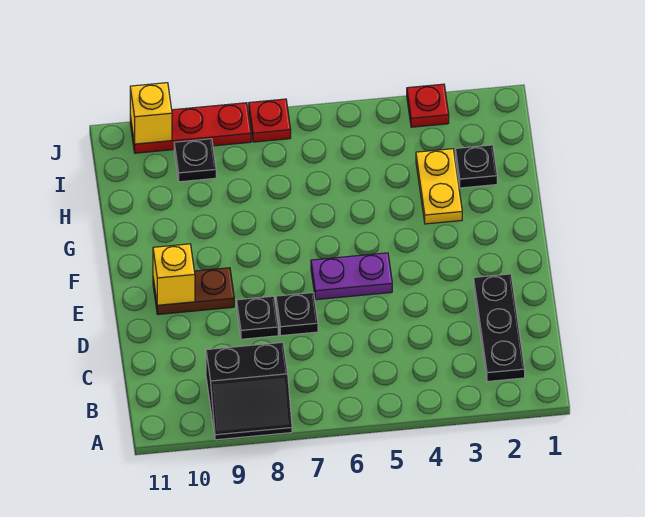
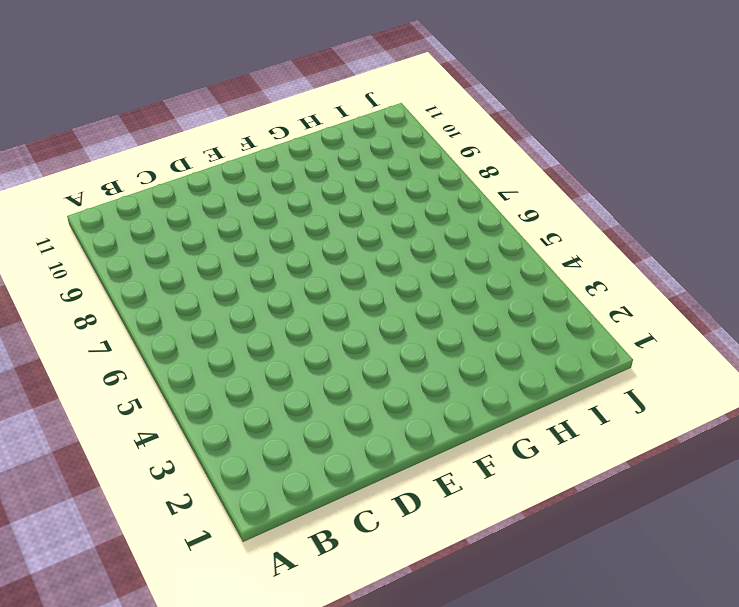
none -> black 2x2 slope [206,342,292,440]
none -> black 1x3 plate [474,274,525,382]
none -> black 1x1 plate [276,293,318,336]

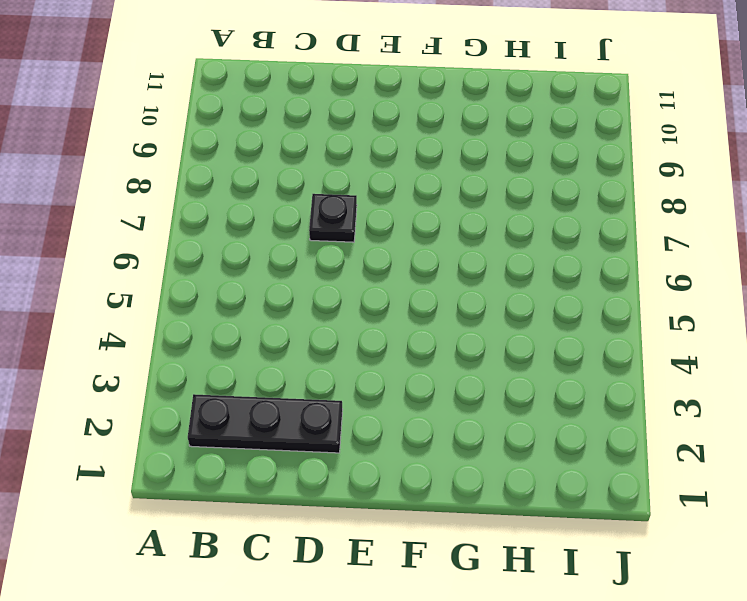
none -> black 2x2 slope [206,342,292,440]
none -> black 1x1 plate [237,296,278,339]
none -> purple 1x2 plate [311,253,392,300]

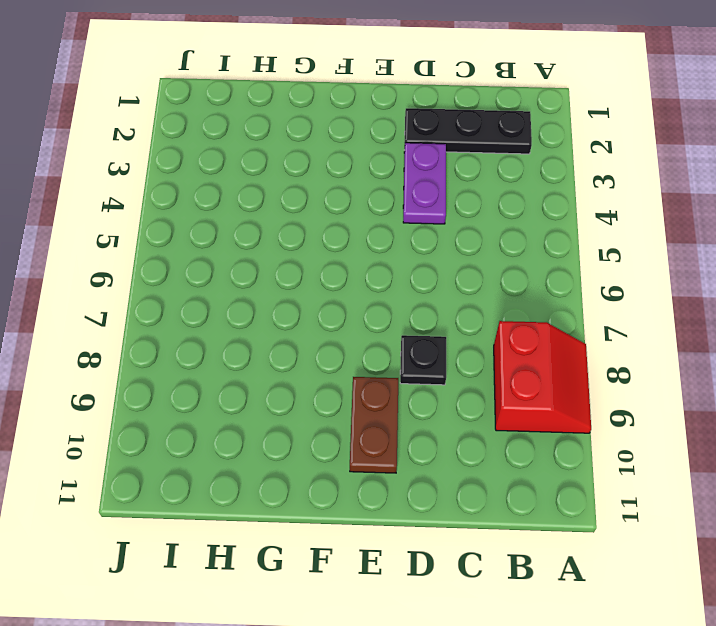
red 2x2 slope [494,321,591,433] -> black 2x2 slope [206,342,292,440]
purple 1x2 plate [403,143,446,224] -> purple 1x2 plate moved to [311,253,392,300]
none -> black 1x1 plate [276,293,318,336]
none -> yellow 1x2 plate [416,149,462,224]
none -> black 1x1 plate [455,145,497,188]

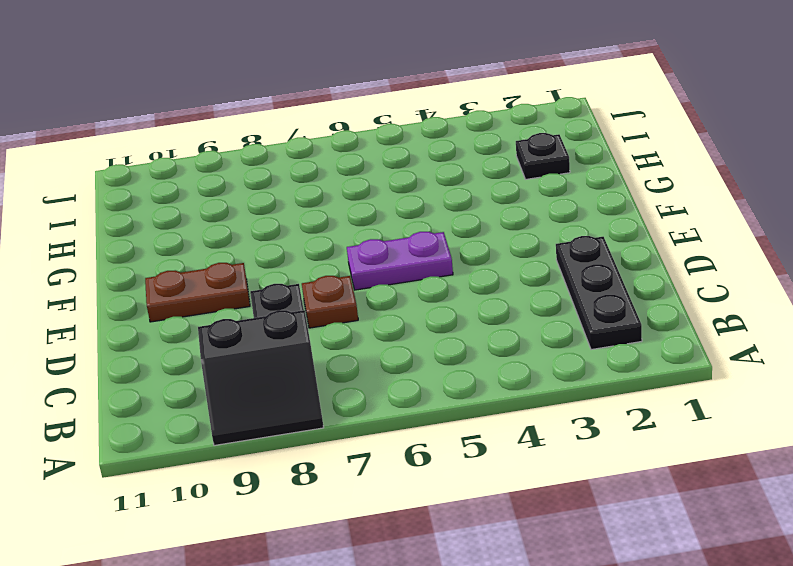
brown 1x1 plate [302,276,358,328] -> black 1x1 plate [276,293,318,336]
none -> yellow 1x2 plate [416,149,462,224]
none -> black 1x1 plate [174,139,216,182]
none -> red 1x1 plate [407,84,449,127]

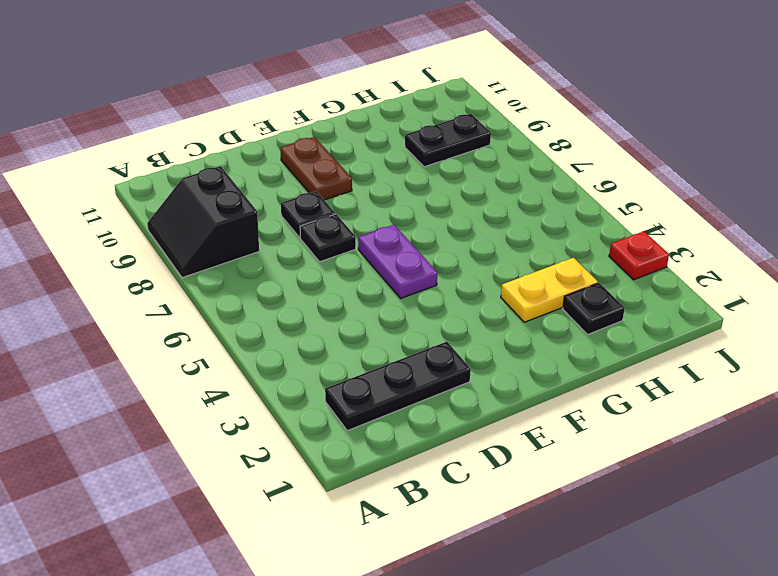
black 1x2 plate [405,114,491,167] -> black 1x1 plate [174,139,216,182]
none -> red 1x1 plate [249,99,291,142]
none -> red 1x3 plate [130,103,251,153]
none -> yellow 1x1 brick [153,244,195,305]

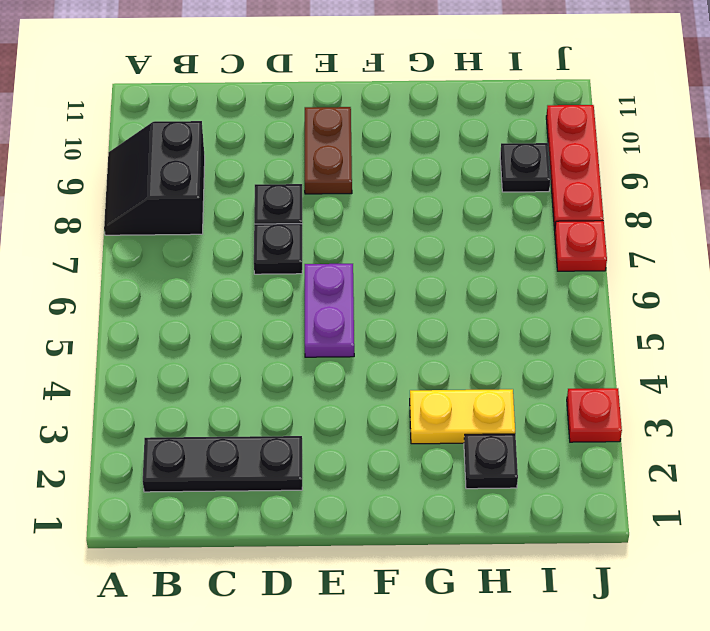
none -> yellow 1x1 brick [153,244,195,305]
none -> yellow 1x1 brick [130,83,172,144]

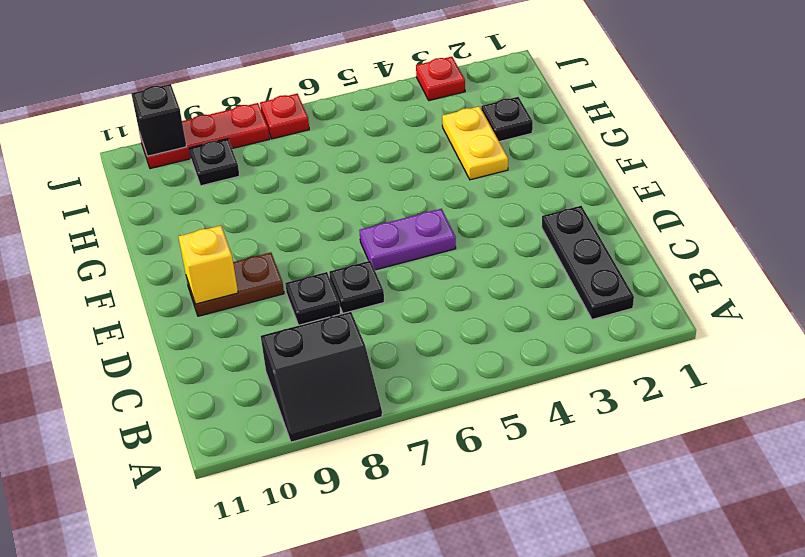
black 1x1 brick [131,84,187,156] -> yellow 1x1 brick [130,83,172,144]

